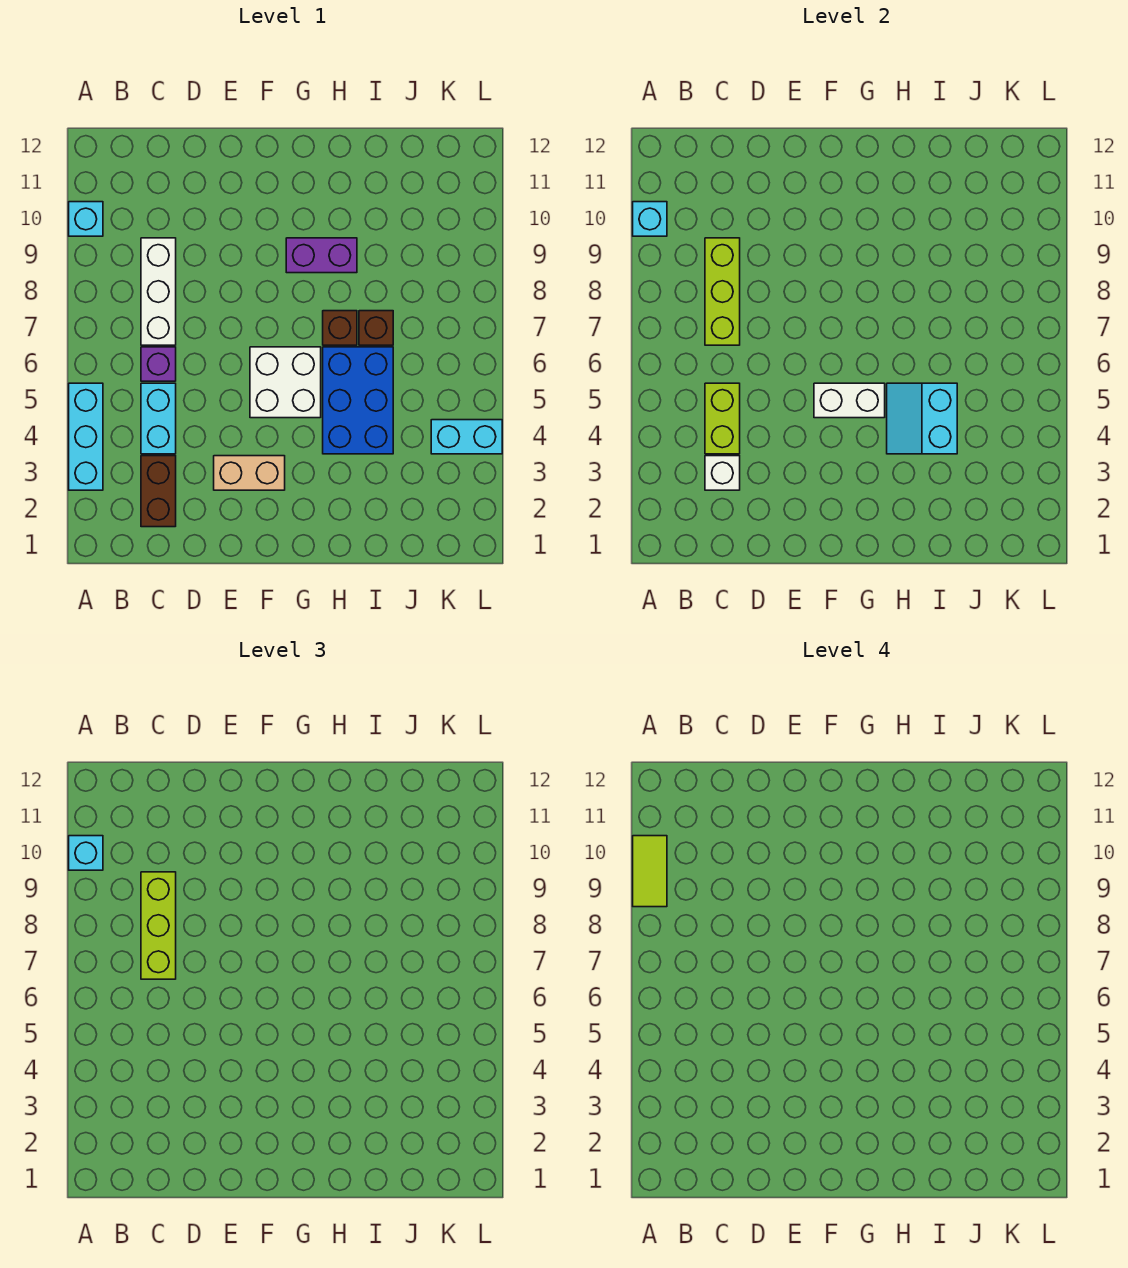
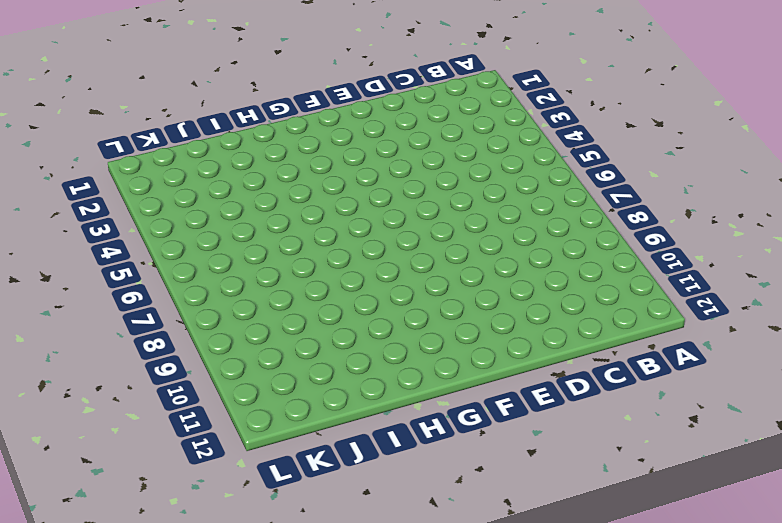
none -> cyan 1x3 brick [69,383,103,490]
none -> cyan 1x1 brick [69,202,103,236]
none -> brown 1x2 brick [141,456,176,527]

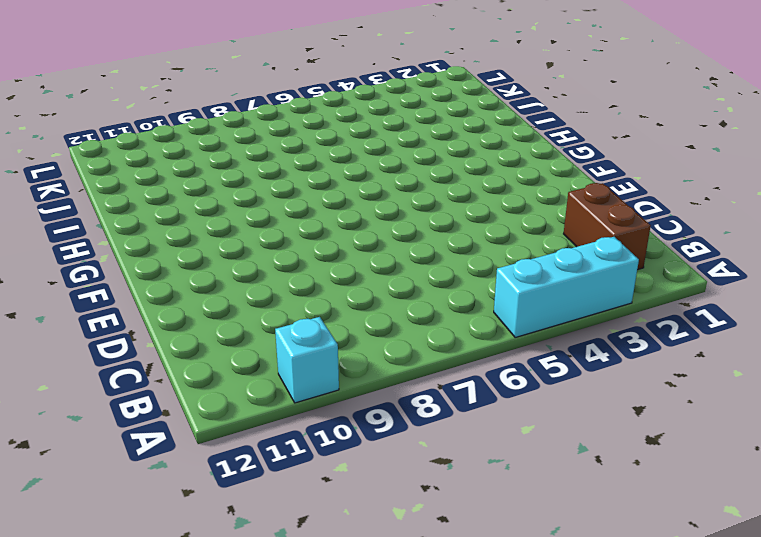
brown 1x2 brick [564,183,651,270] -> brown 1x2 brick turned to [141,456,176,527]
none -> cyan 1x2 brick [141,383,176,454]
none -> purple 1x1 brick [141,347,176,381]
none -> white 1x3 brick [141,238,176,345]

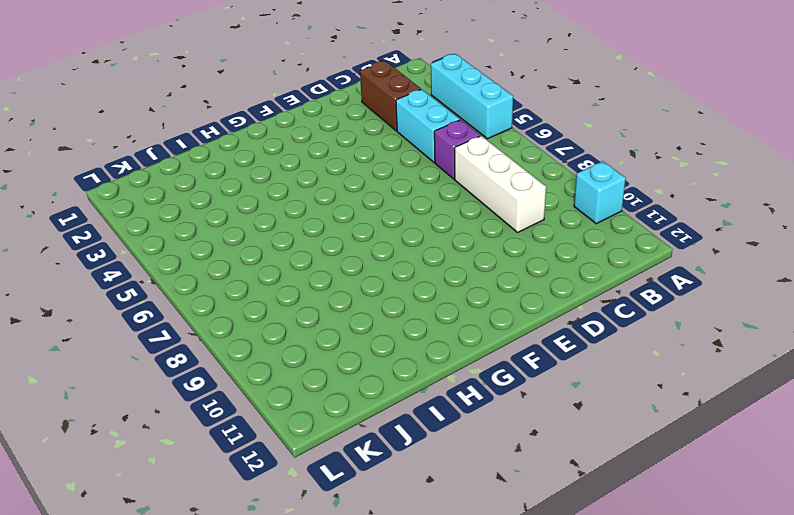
none -> tan 1x2 brick [214,456,285,490]
none -> white 2x2 brick [250,347,321,418]
none -> purple 1x2 brick [286,238,357,273]

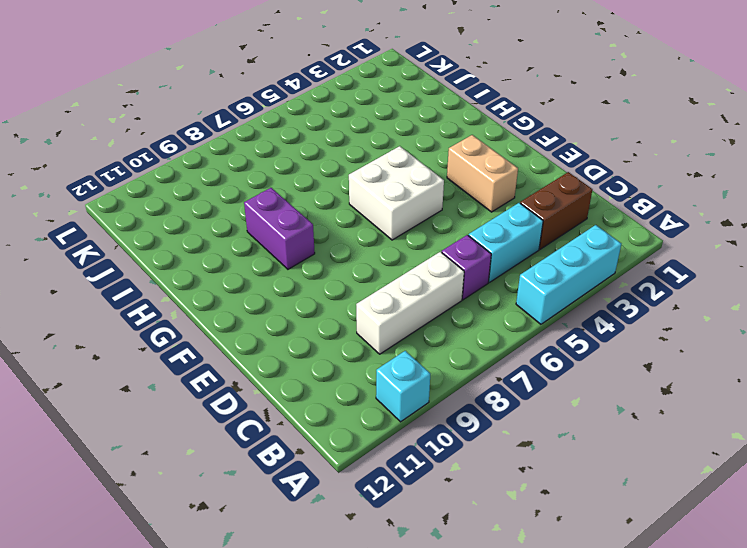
none -> blue 2x3 brick [323,347,393,454]
none -> brown 1x1 brick [323,311,357,345]
none -> brown 1x1 brick [359,311,393,345]

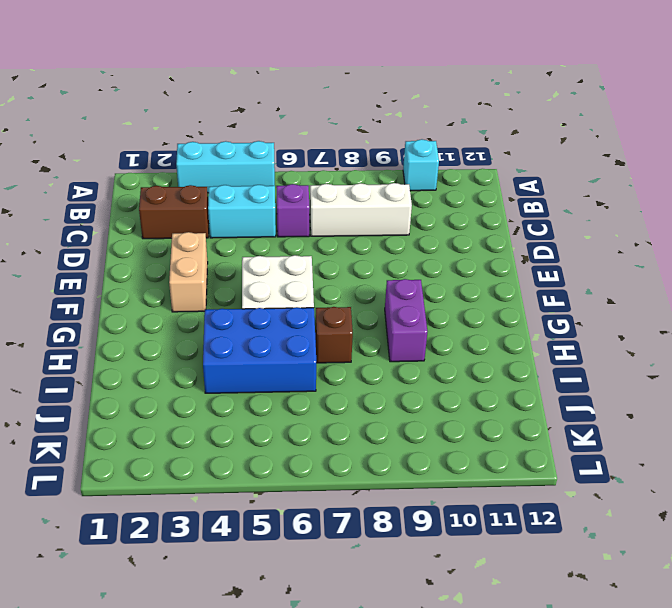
none -> brown 1x1 brick [359,311,393,345]
none -> cyan 1x2 brick [431,420,502,454]
none -> cyan 1x1 brick [633,202,667,236]

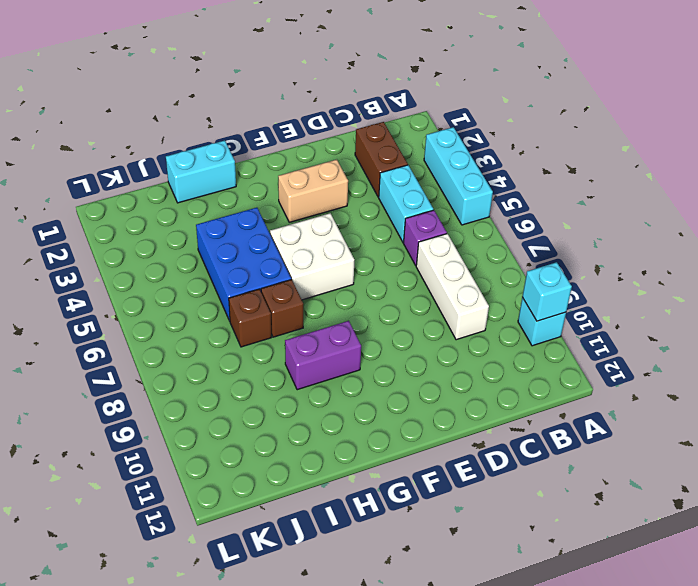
cyan 1x2 brick [166,140,236,203] -> cyan 1x2 brick moved to [431,420,502,454]
none -> white 1x1 brick [705,456,740,490]
none -> lime 1x2 brick [705,383,740,454]
none -> lime 1x3 brick [705,238,740,345]

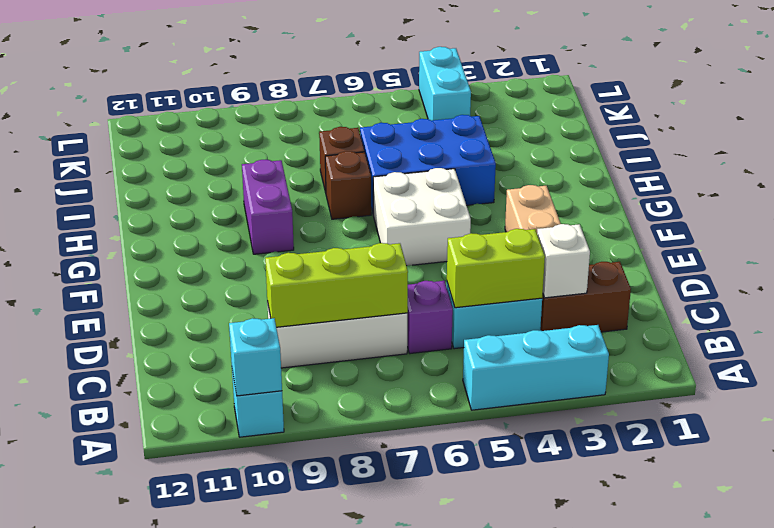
none -> white 1x2 brick [814,383,885,418]
none -> cyan 2x2 slope [887,383,957,454]
none -> cyan 1x1 brick [69,836,103,870]

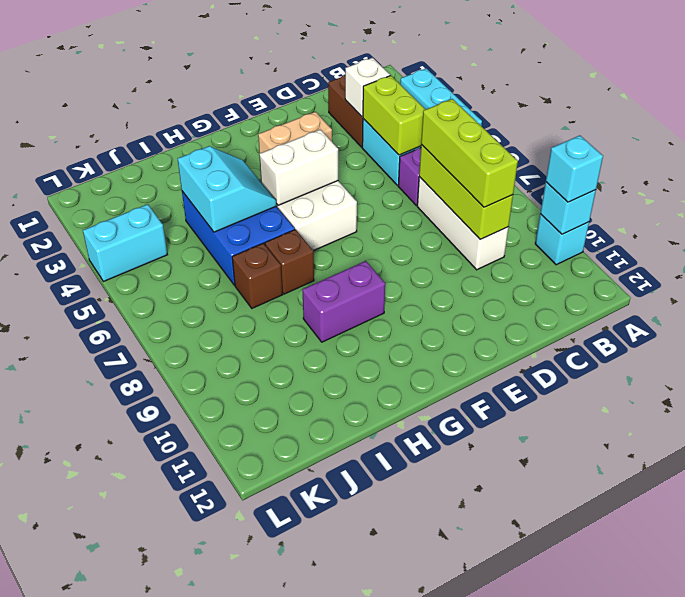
none -> lime 1x2 tile [633,836,667,907]

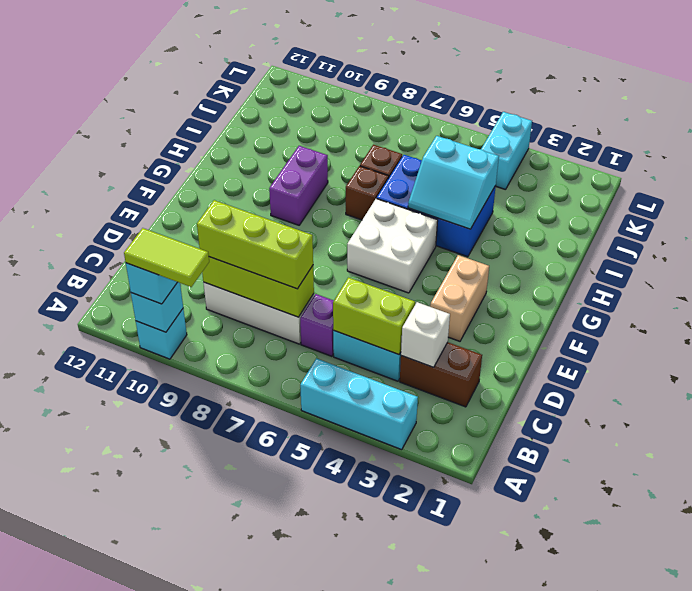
none -> white 1x2 brick [814,383,885,418]

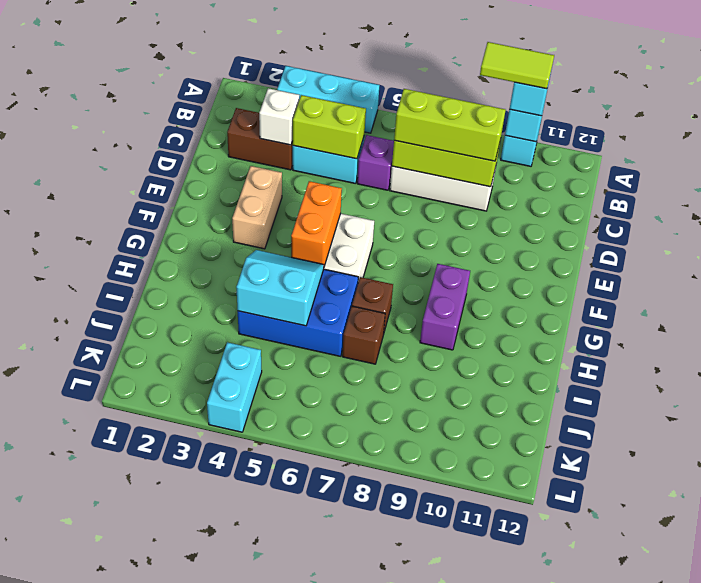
orange 1x2 brick [291,181,342,266] -> white 1x2 brick [814,383,885,418]

